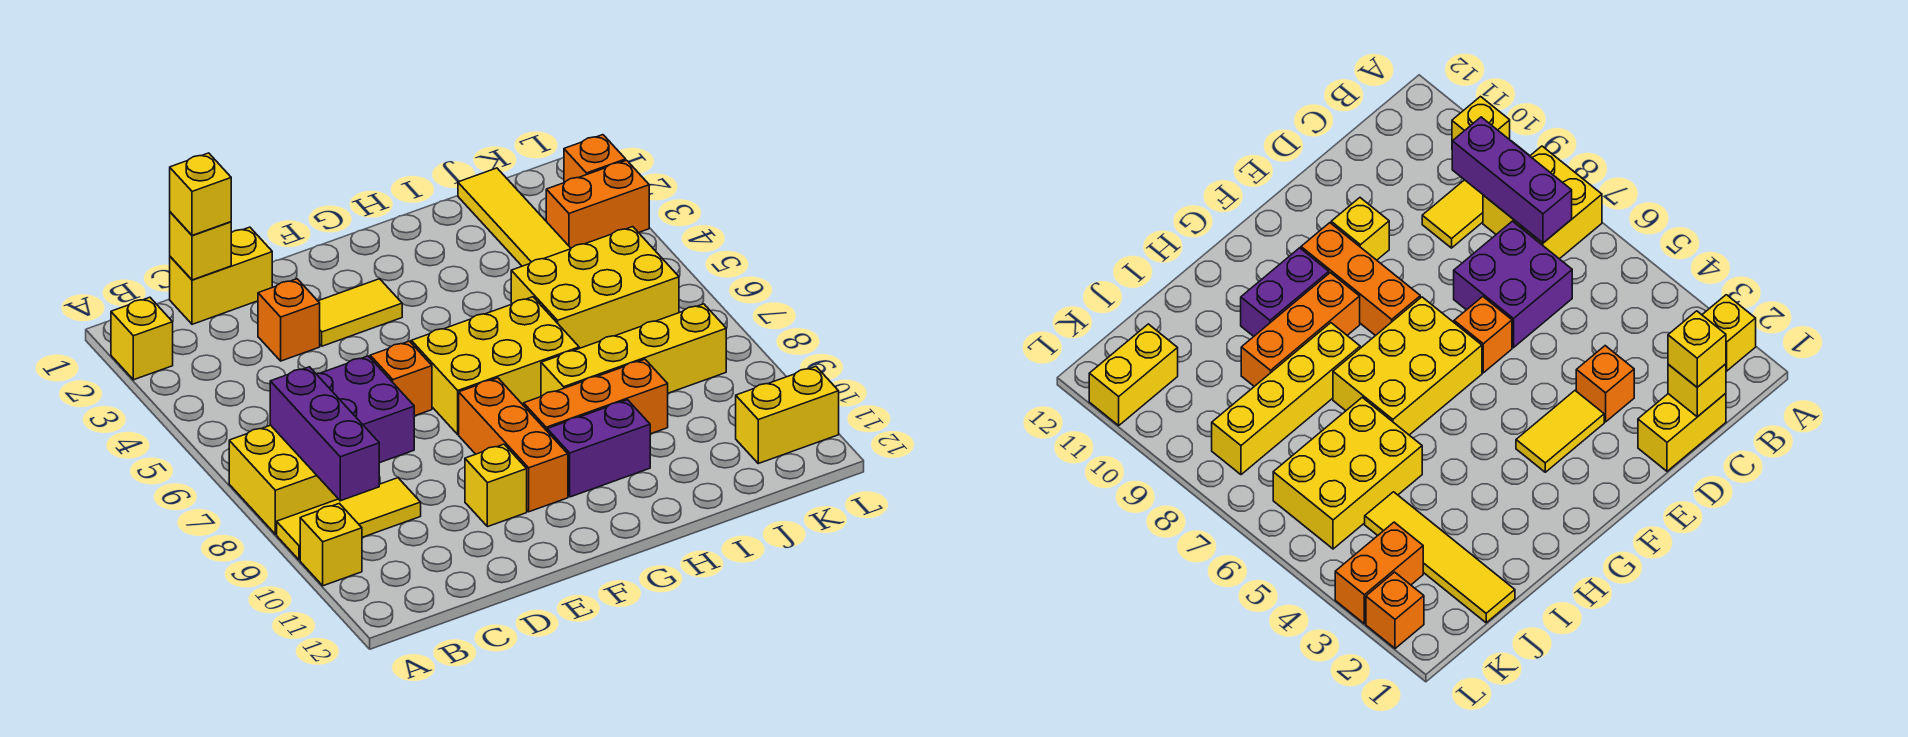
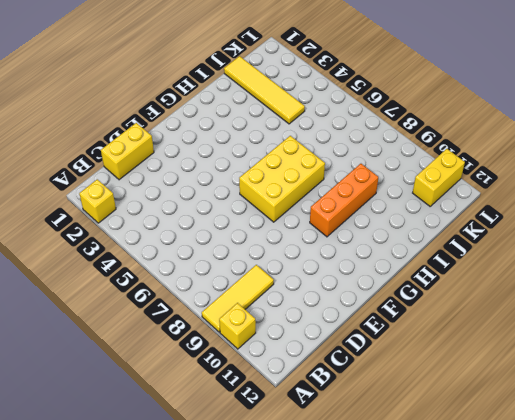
none -> yellow 2x2 brick [229,425,338,534]
none -> purple 2x2 brick [317,356,414,463]
none -> orange 1x1 brick [258,279,320,361]

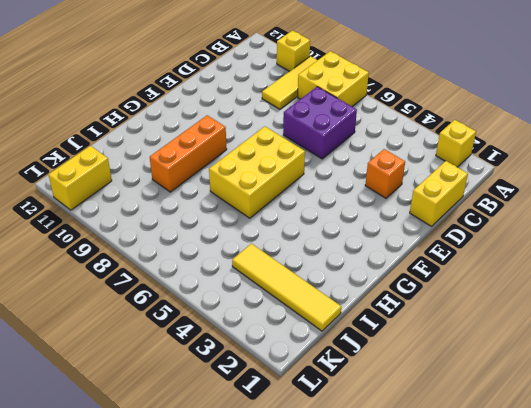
none -> yellow 1x2 tile [318,279,402,346]
none -> orange 1x1 brick [370,341,432,416]
none -> yellow 1x1 brick [465,444,527,527]

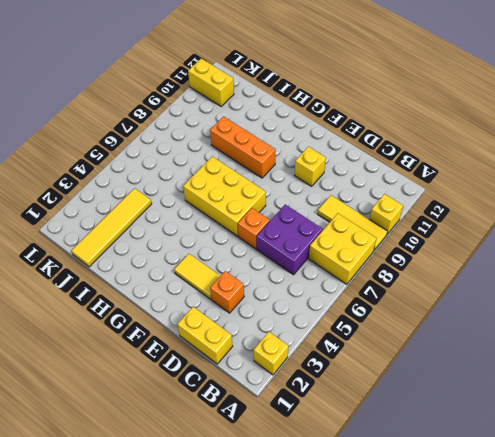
none -> orange 1x3 brick [459,378,568,512]
none -> purple 1x2 brick [547,400,650,497]
none -> yellow 1x4 brick [541,304,726,396]

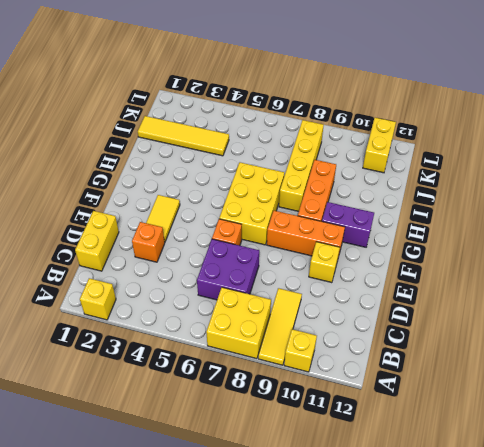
purple 1x2 brick [322,202,374,247] -> purple 1x2 brick turned to [547,400,650,497]
none -> yellow 2x3 brick [511,227,679,348]
none -> orange 1x2 brick [546,160,649,248]
none -> orange 1x1 brick [564,135,626,183]

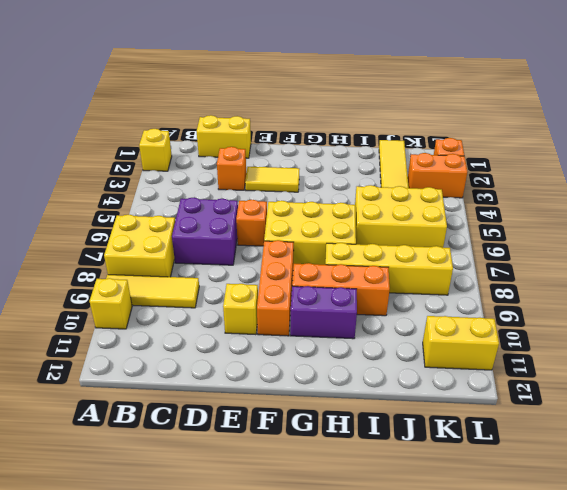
none -> purple 1x3 brick [270,367,379,501]
none -> yellow 1x1 brick [170,212,231,280]
none -> yellow 1x1 brick [170,153,231,235]

